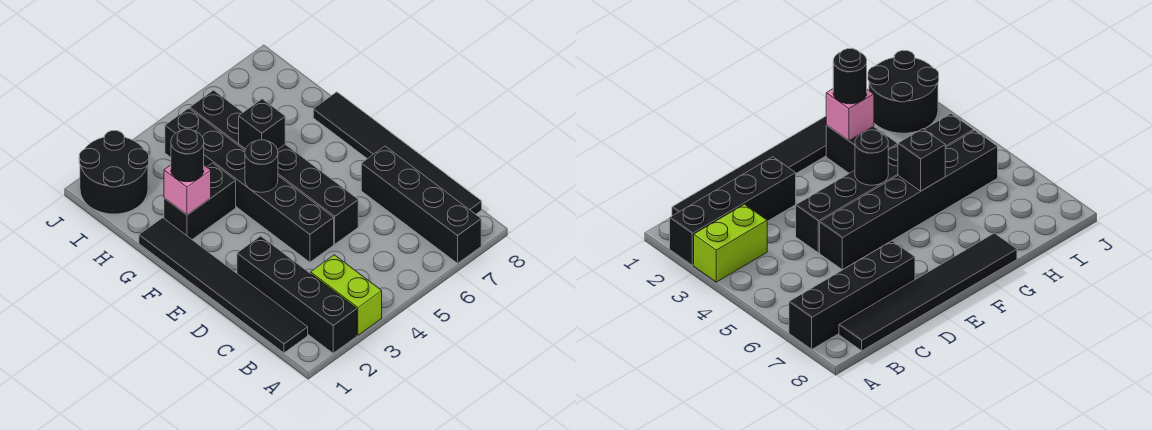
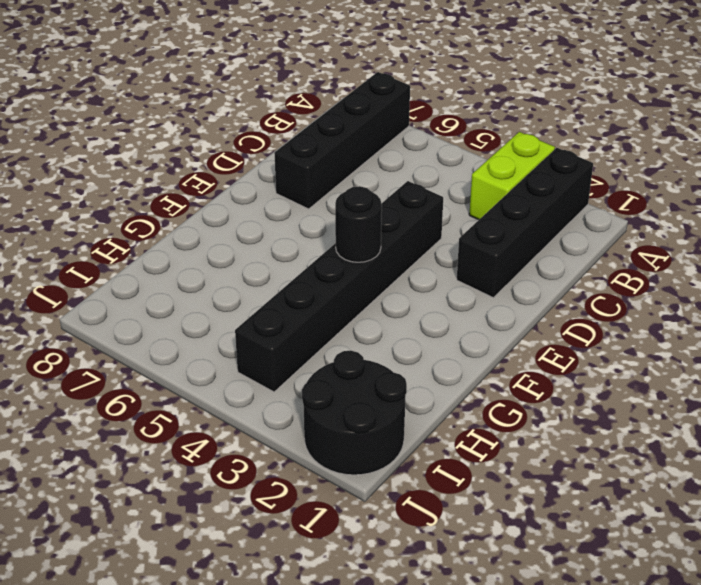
none -> black 1x6 tile [139,218,308,353]
none -> black 1x6 tile [313,92,482,214]
none -> black 1x6 brick [190,90,358,244]

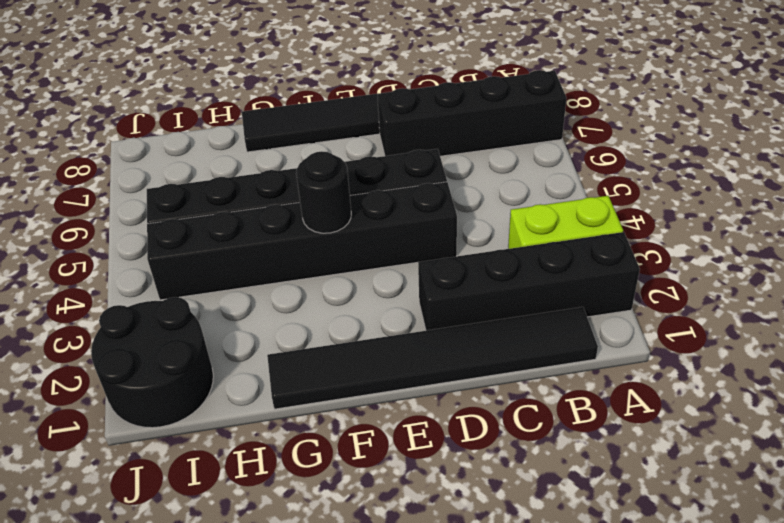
none -> black 1x2 brick [164,163,236,239]
none -> pink 1x1 brick [164,165,211,215]
none -> black 1x1 brick [239,99,285,150]

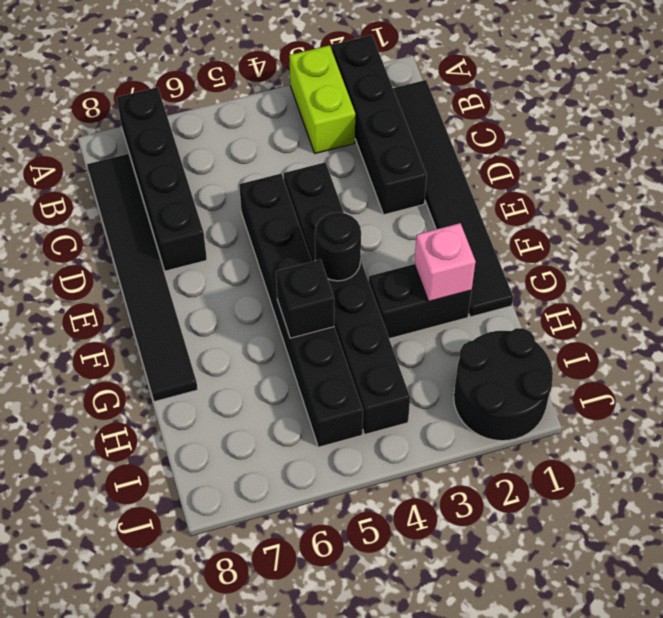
none -> black 1x1 round brick [171,129,204,182]

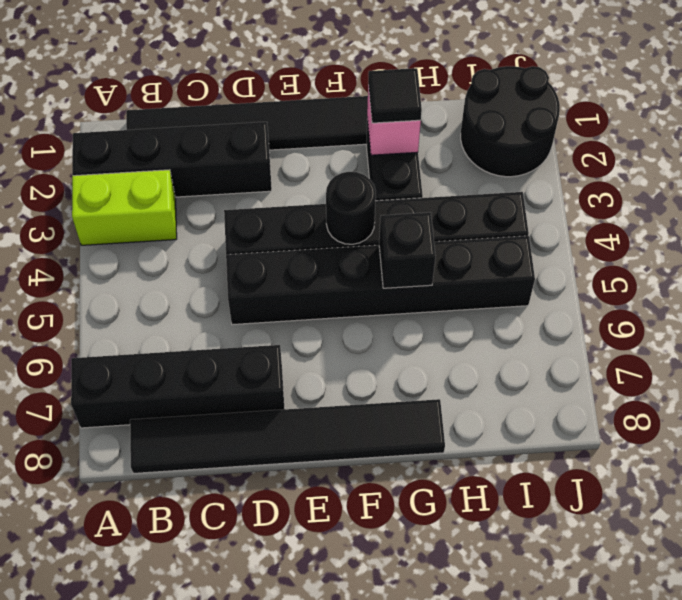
black 1x1 tile [368,68,422,123] -> black 1x1 round brick [171,129,204,182]

